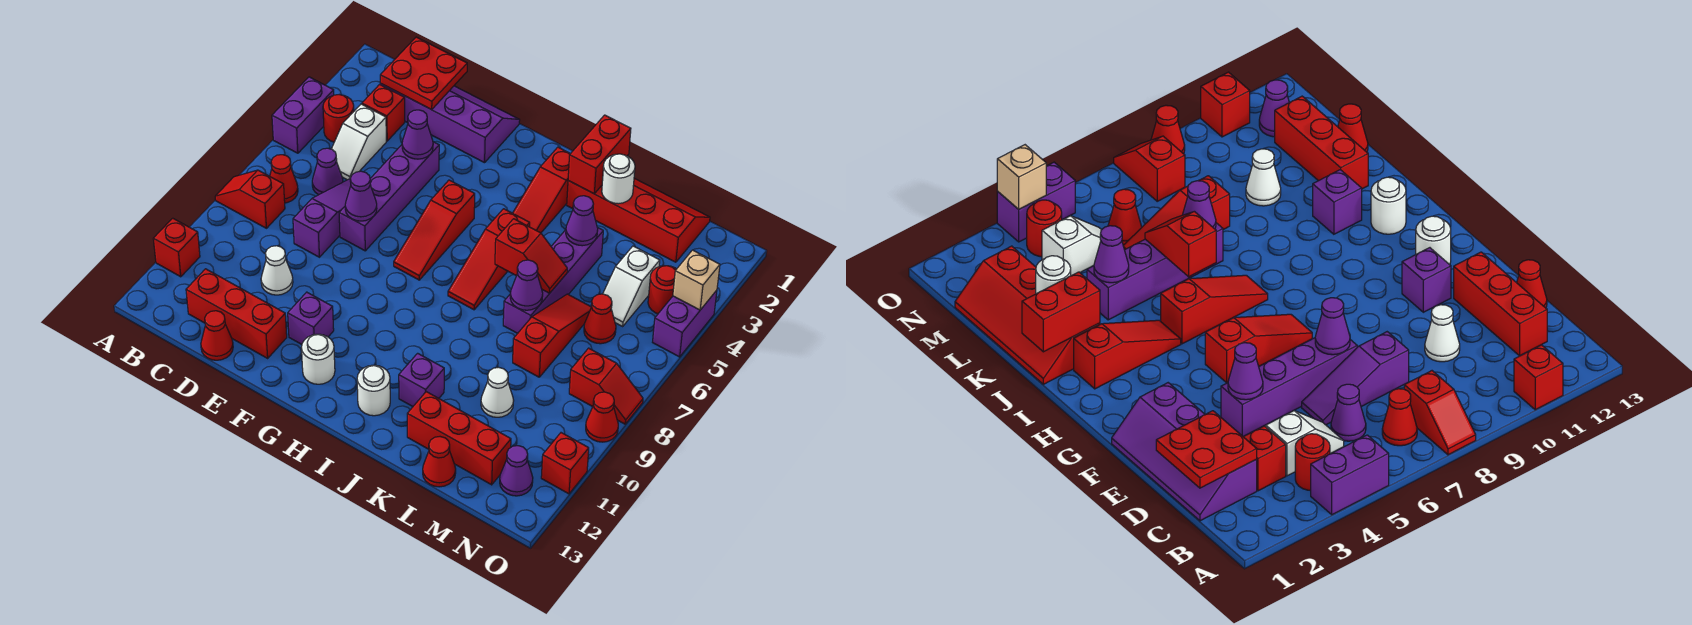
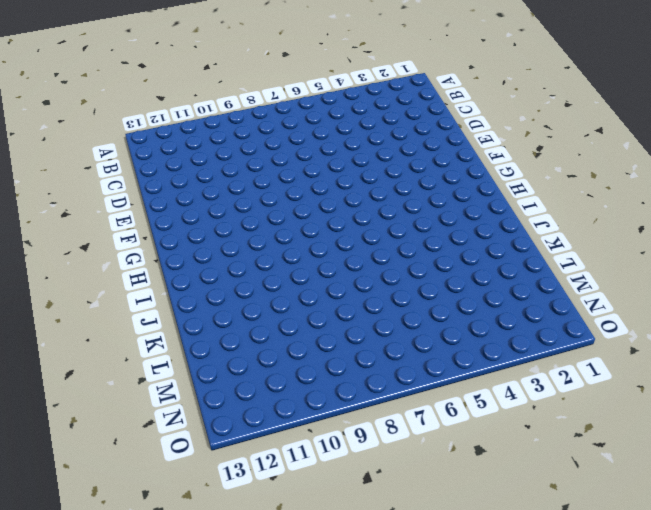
none -> purple 1x2 brick [272,77,334,153]
none -> red 1x2 slope [215,170,285,228]
none -> red 1x1 brick [153,218,200,277]
none -> red 1x1 round brick [323,95,354,142]

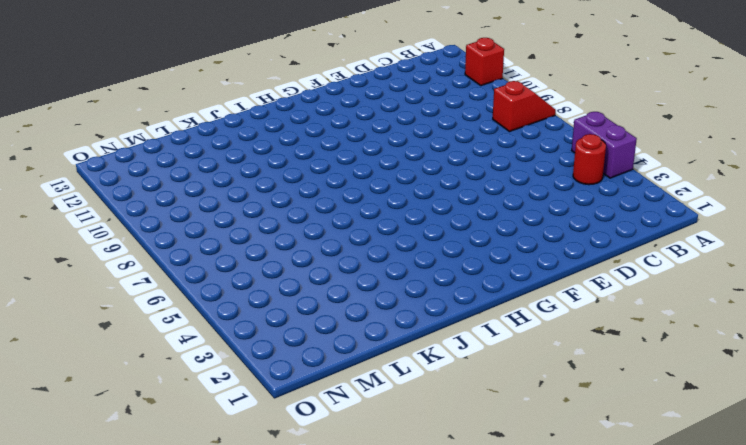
none -> red 1x1 cone [270,155,298,203]
none -> purple 2x4 slope [380,83,520,163]
none -> red 1x1 brick [362,84,405,141]
none -> white 1x2 slope [332,104,386,180]

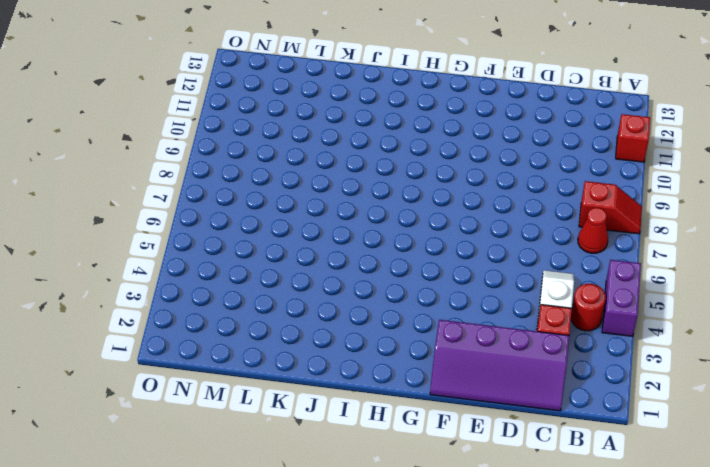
none -> purple 1x1 cone [312,148,343,195]
none -> red 1x3 brick [186,269,287,358]
none -> purple 1x3 slope [293,179,351,257]
none -> white 1x1 cone [261,246,293,295]

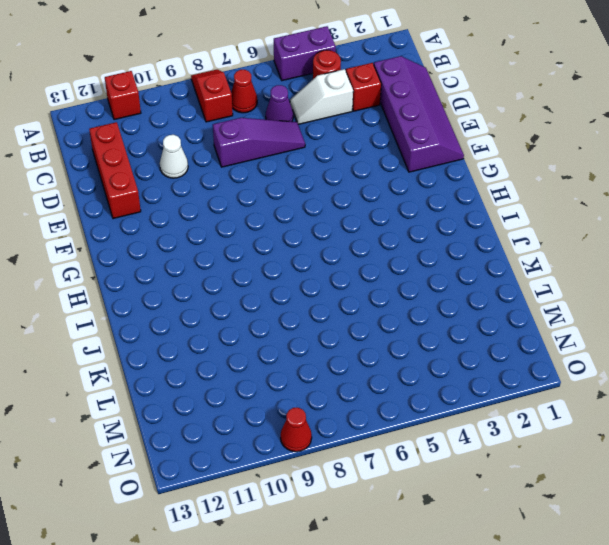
none -> red 1x1 cone [201,311,233,360]
none -> purple 1x4 brick [339,142,439,251]
none -> purple 1x1 brick [288,292,334,344]
none -> red 1x3 slope [394,180,475,280]

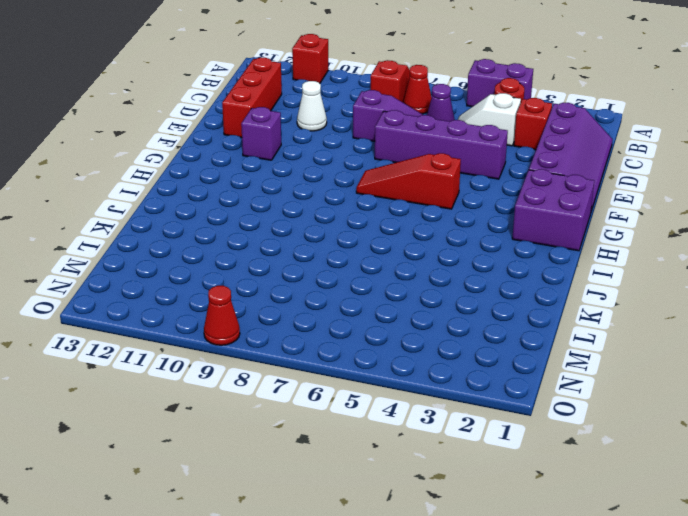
purple 2x2 brick [512,169,594,251] -> none
none -> red 1x1 cone [201,311,233,360]
none -> white 1x1 round brick [301,334,335,384]
none -> red 1x3 slope [513,147,570,233]
none -> red 1x3 slope [448,209,530,310]

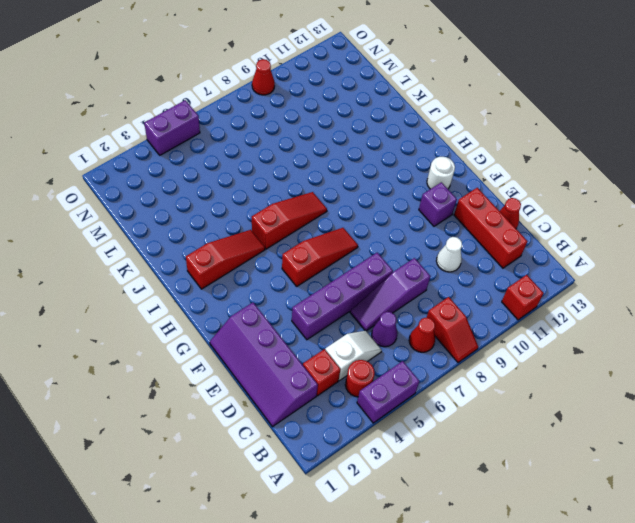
none -> white 1x1 round brick [357,365,390,416]
none -> red 2x4 slope [567,178,710,262]
none -> purple 1x1 brick [399,353,444,407]
none -> purple 1x4 brick [503,227,603,333]

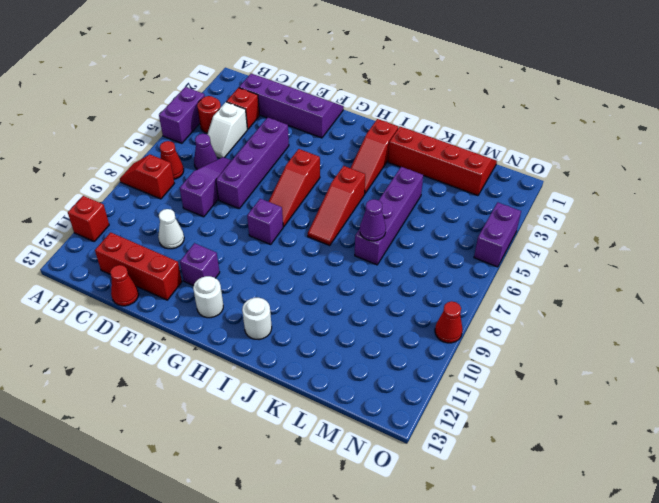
purple 1x1 brick [247,199,283,244] -> purple 1x1 brick moved to [399,353,444,407]
none -> red 1x3 brick [407,392,511,485]
none -> red 1x3 slope [513,294,591,377]
none -> white 1x1 cone [481,367,514,417]
none -> red 1x1 cone [423,437,456,487]

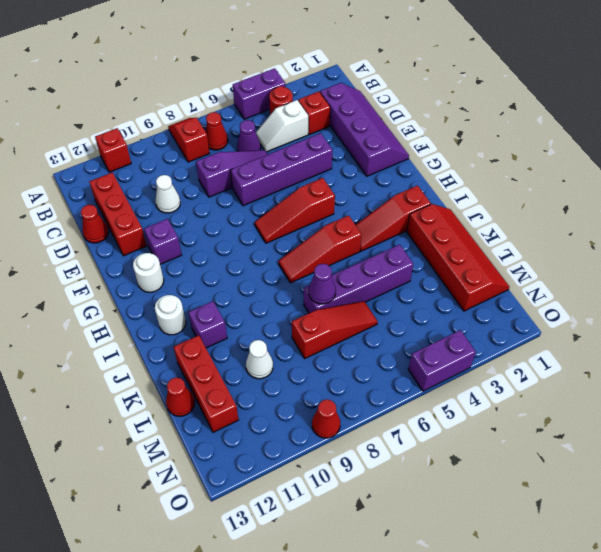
none -> white 1x2 slope [603,246,660,326]
none -> red 1x1 cone [584,294,616,344]
none -> red 1x1 round brick [648,266,676,314]
none -> red 1x2 slope [569,348,643,424]

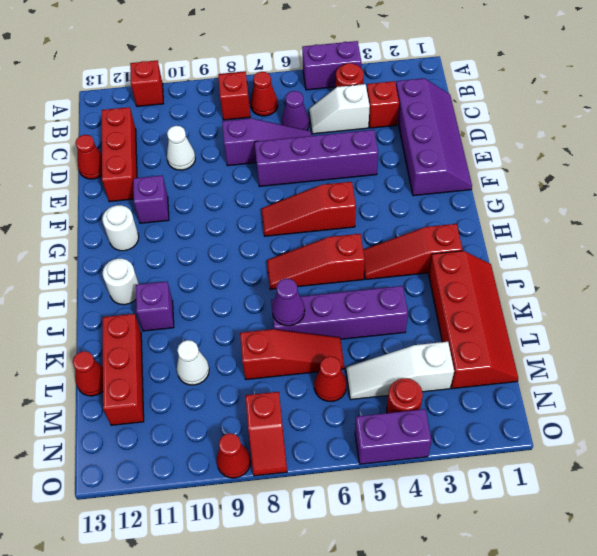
white 1x3 slope [346,342,454,400] -> white 1x2 slope [603,246,660,326]
none -> purple 1x1 cone [500,446,533,496]
none -> red 1x1 brick [541,433,589,494]
none -> red 2x2 plate [380,37,467,110]
none -> purple 1x1 cone [402,110,433,159]

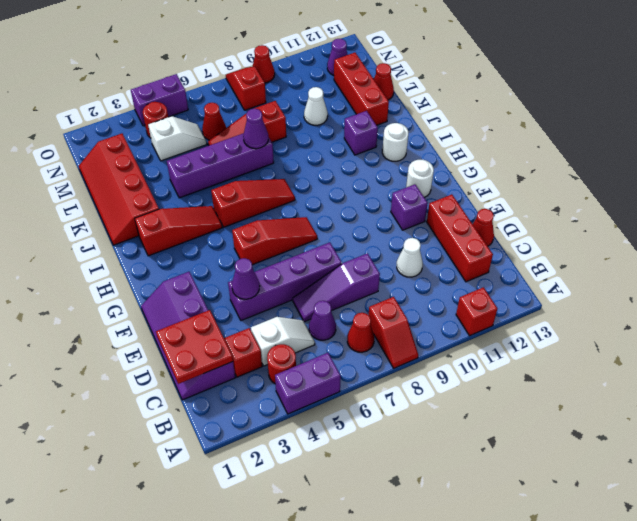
none -> red 1x1 brick [541,433,589,494]
none -> purple 1x1 cone [345,171,377,221]
none -> red 1x2 brick [568,115,631,194]
none -> red 1x2 slope [495,219,567,293]

